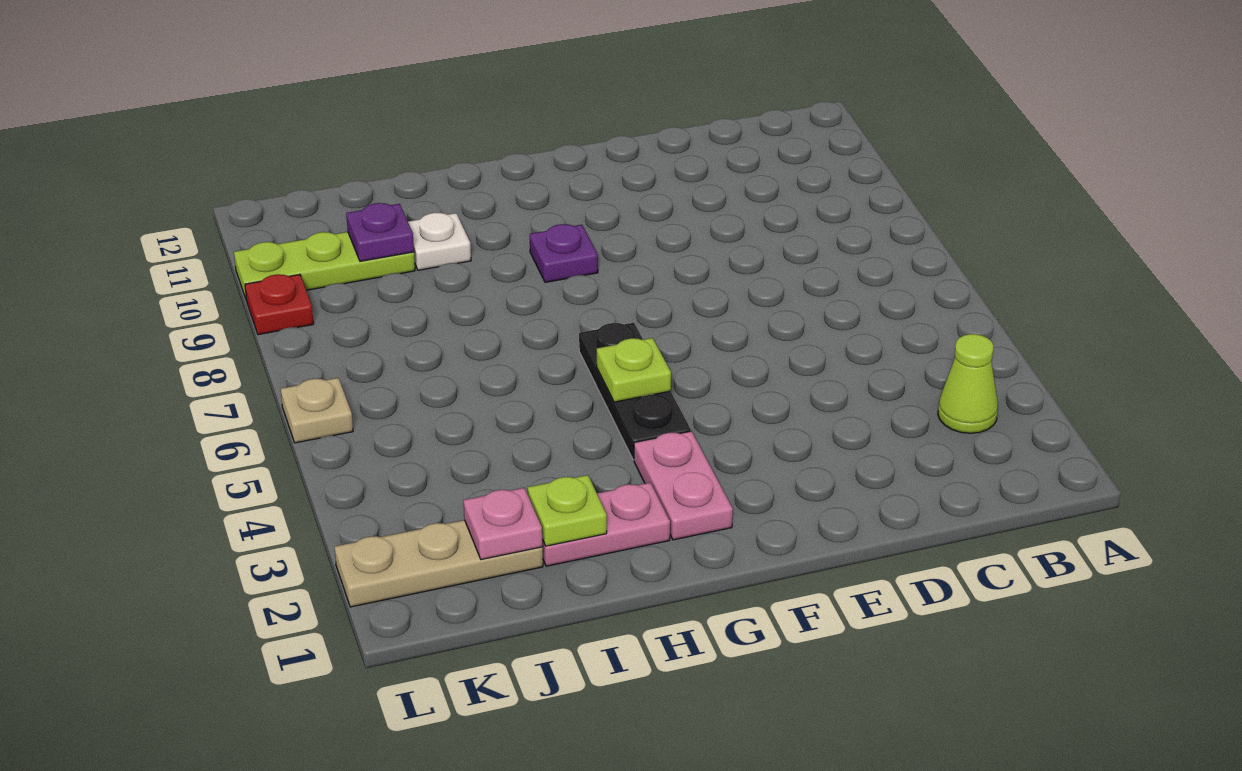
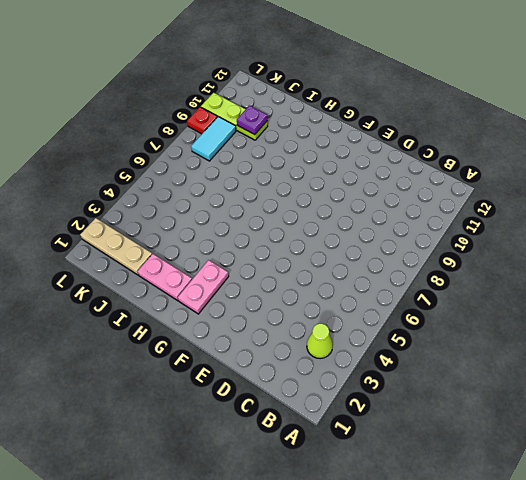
cyan 1x2 tile [191,117,236,161] -> none
none -> black 1x3 plate [579,323,691,460]
none -> purple 1x1 plate [530,224,598,283]
none -> white 1x1 plate [408,213,471,270]

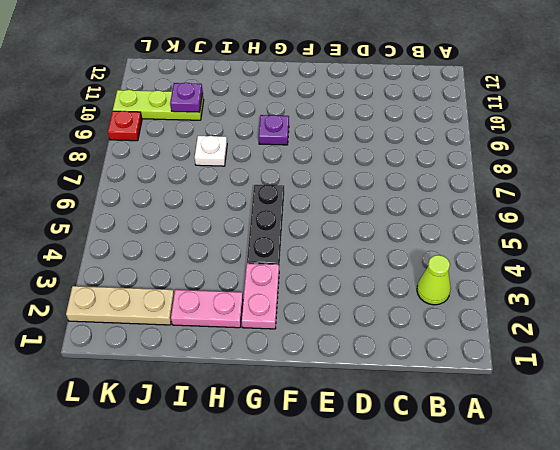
white 1x1 plate [195,136,227,166] -> white 1x1 plate moved to [408,213,471,270]
none -> tan 1x1 plate [281,378,353,443]
none -> lime 1x1 plate [597,338,671,402]
none -> lime 1x1 plate [528,475,607,546]

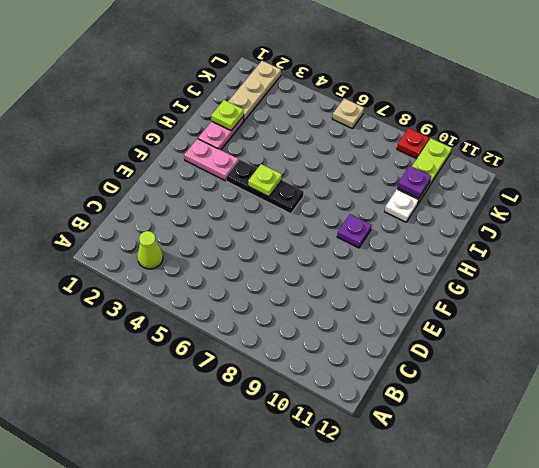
none -> pink 1x1 plate [463,488,543,560]

